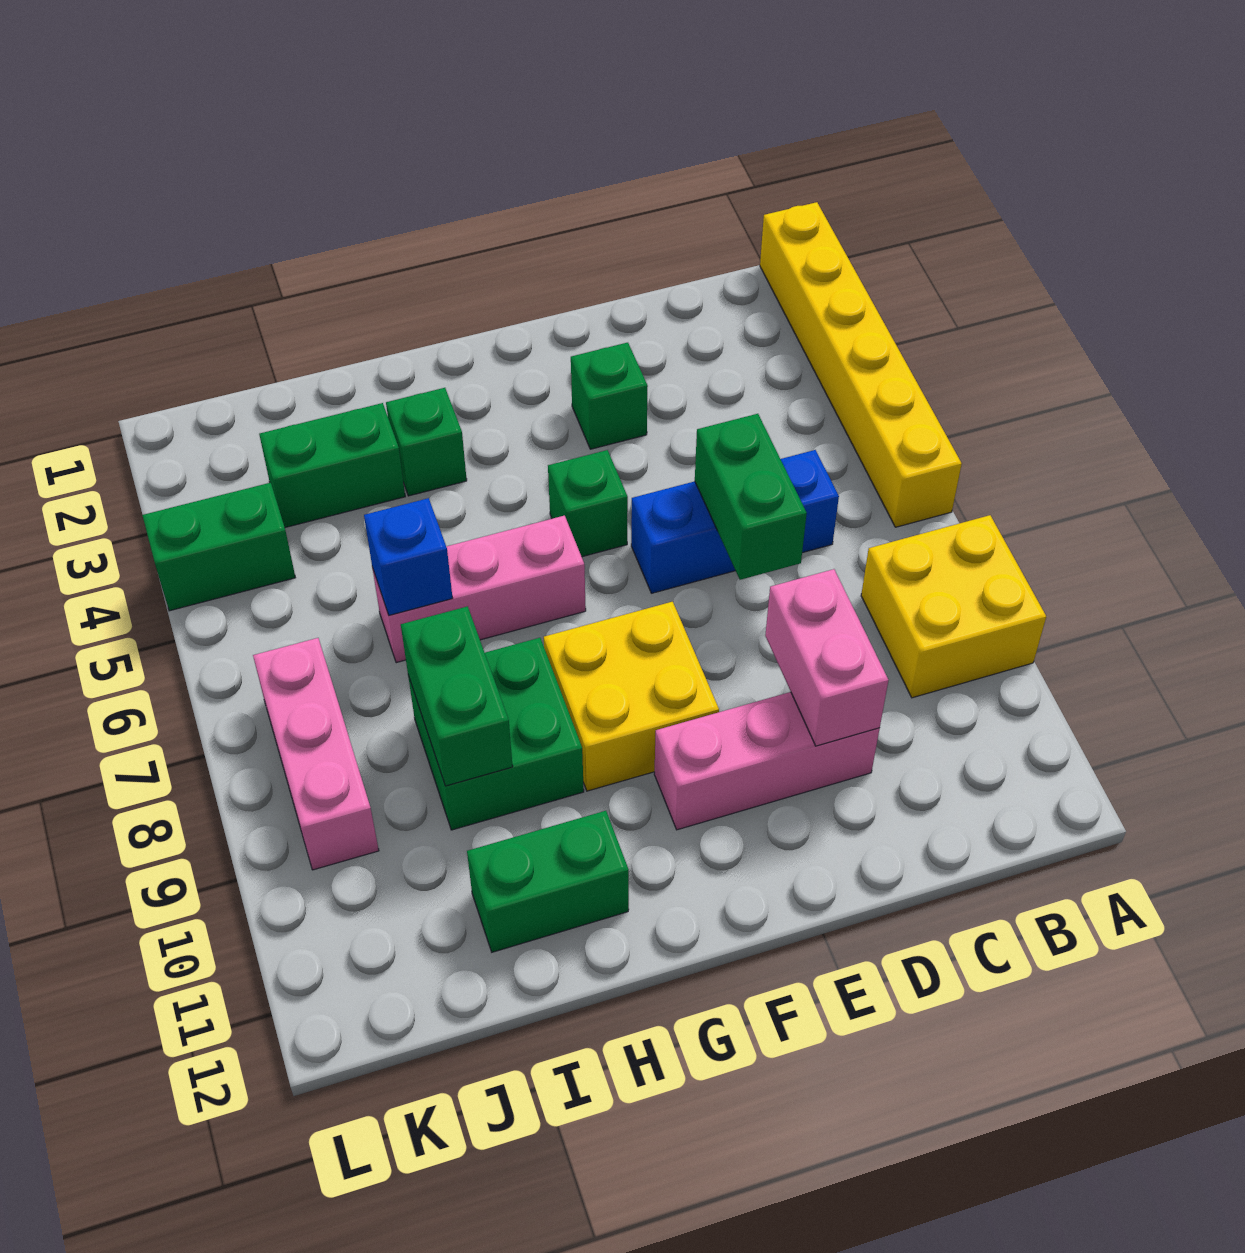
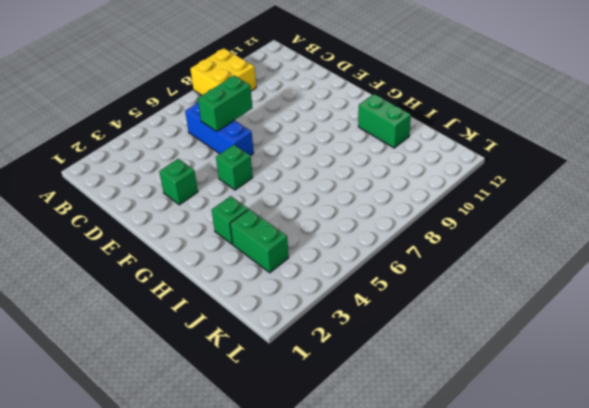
none -> yellow 1x6 brick [760,202,962,527]
none -> pink 1x3 brick [654,692,880,830]
none -> yellow 2x2 brick [544,602,719,791]

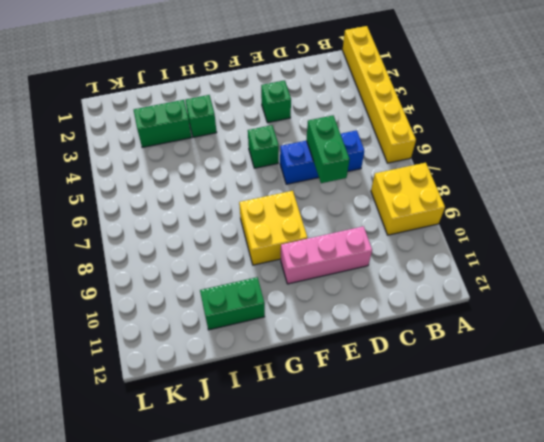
none -> pink 1x3 brick [372,516,586,663]
none -> green 2x2 brick [408,638,584,830]
none -> green 1x2 brick [142,483,295,611]

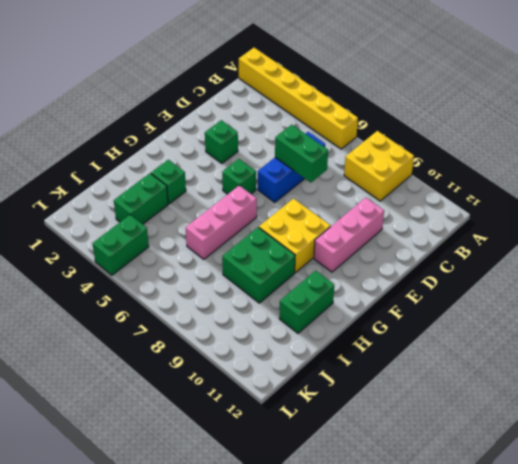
none -> pink 1x3 brick [253,638,379,870]
none -> pink 1x2 brick [765,569,888,746]
none -> blue 1x1 brick [364,498,452,615]

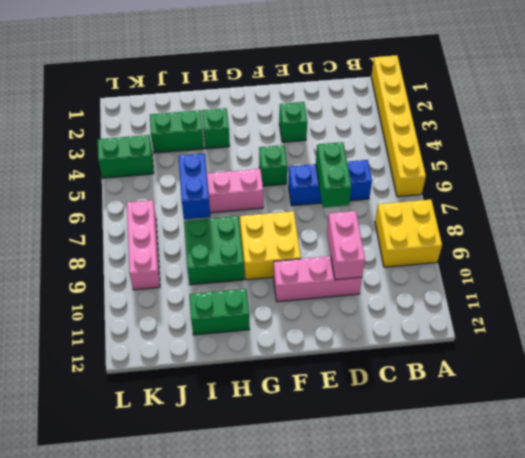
blue 1x2 brick [178,154,210,220] -> blue 1x1 brick [364,498,452,615]
none -> green 1x2 brick [401,606,513,786]

